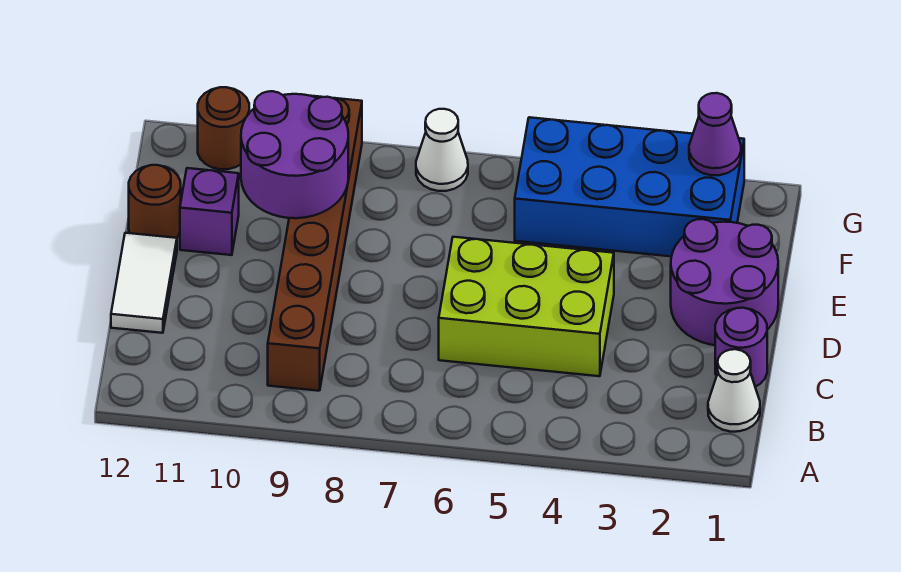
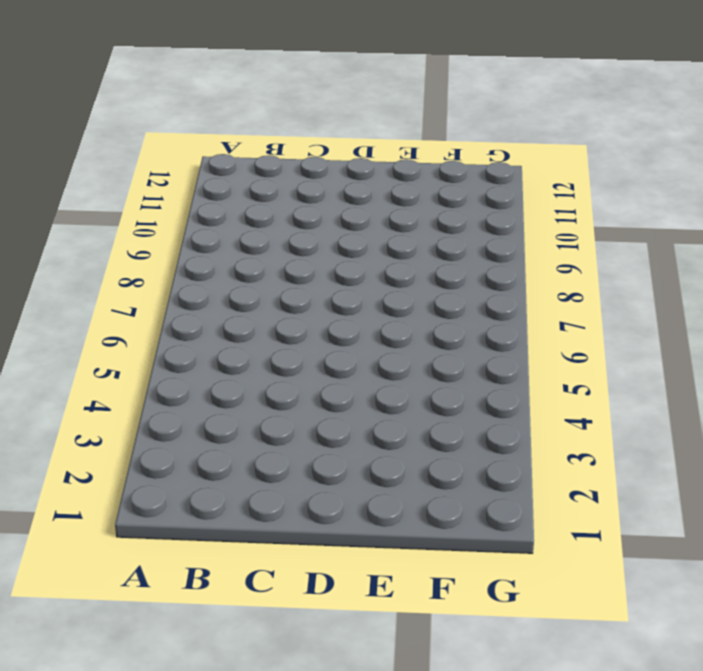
none -> white 1x1 cone [708,349,760,432]
none -> brown 1x6 brick [268,96,362,391]
none -> purple 1x1 round brick [715,308,767,387]

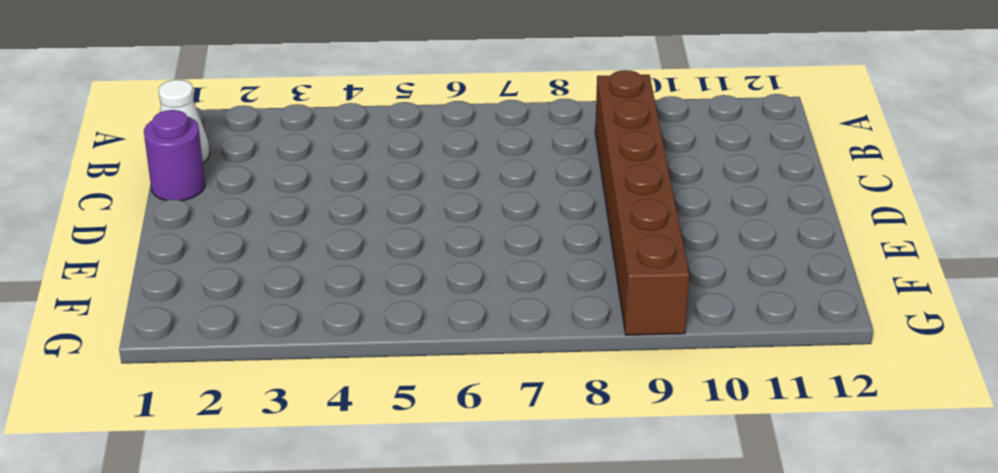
none -> lime 2x3 brick [439,237,614,376]
none -> white 1x2 tile [111,233,177,333]
none -> purple 2x2 round brick [671,219,778,345]

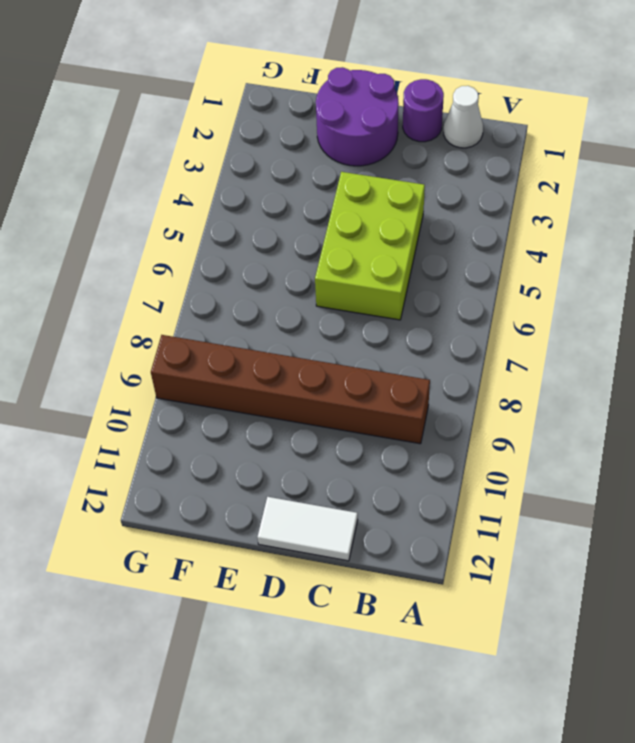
none -> purple 1x1 brick [180,168,239,255]
none -> brown 1x1 round brick [129,165,181,238]
none -> blue 2x4 brick [515,117,744,256]

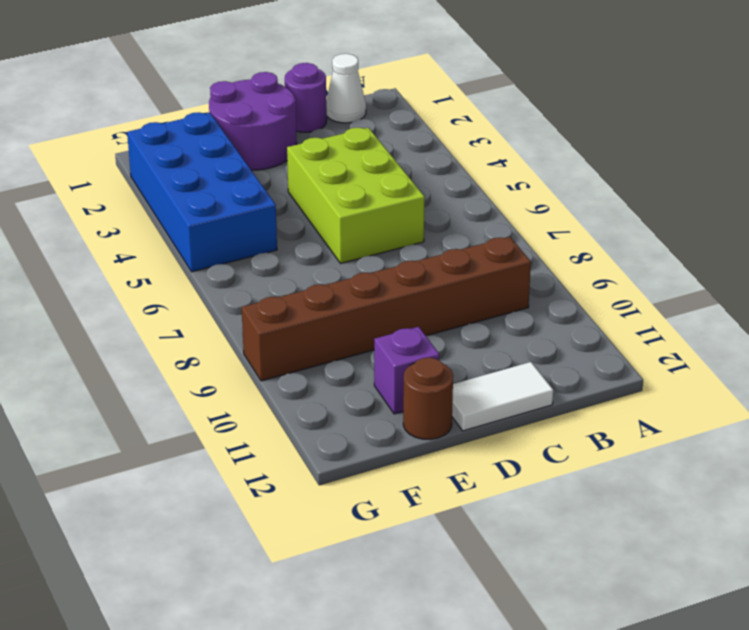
none -> white 1x1 cone [416,109,468,191]
none -> brown 1x1 round brick [198,87,249,169]
none -> purple 2x2 round brick [241,91,348,218]

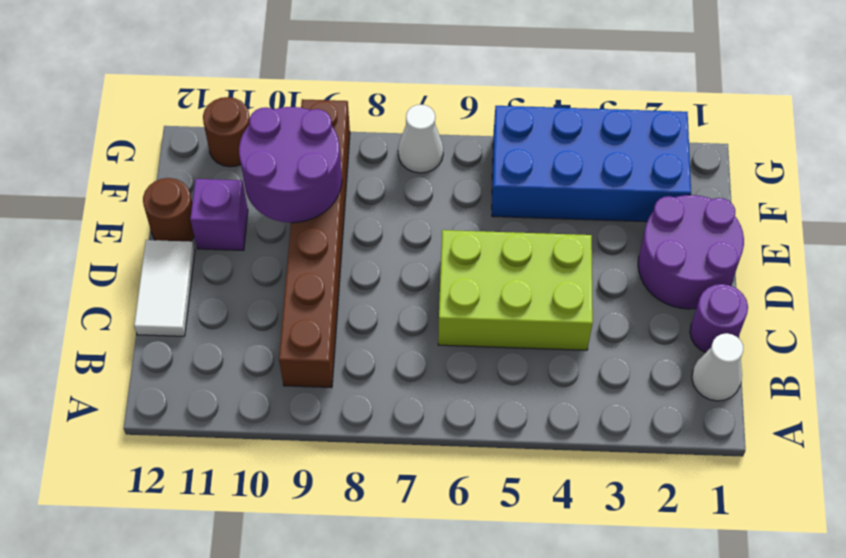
none -> purple 1x1 cone [689,93,741,175]

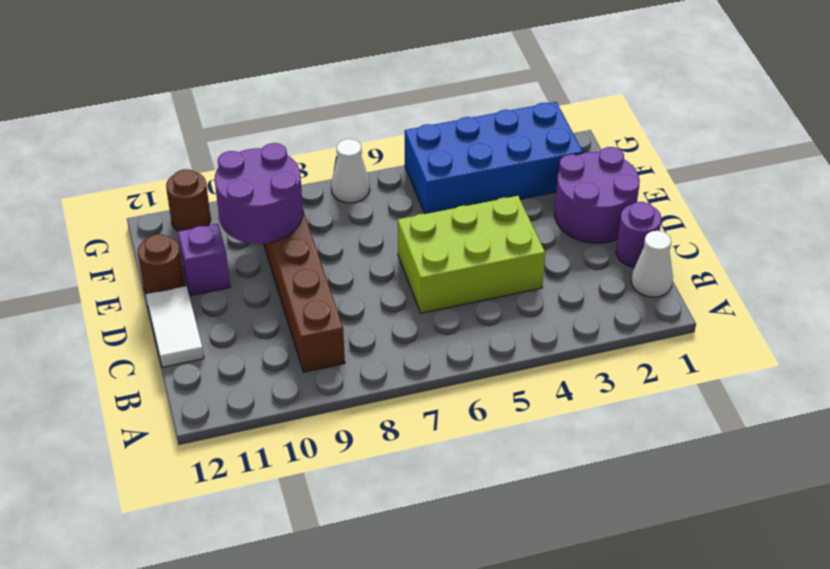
none -> purple 1x1 cone [689,93,741,175]

